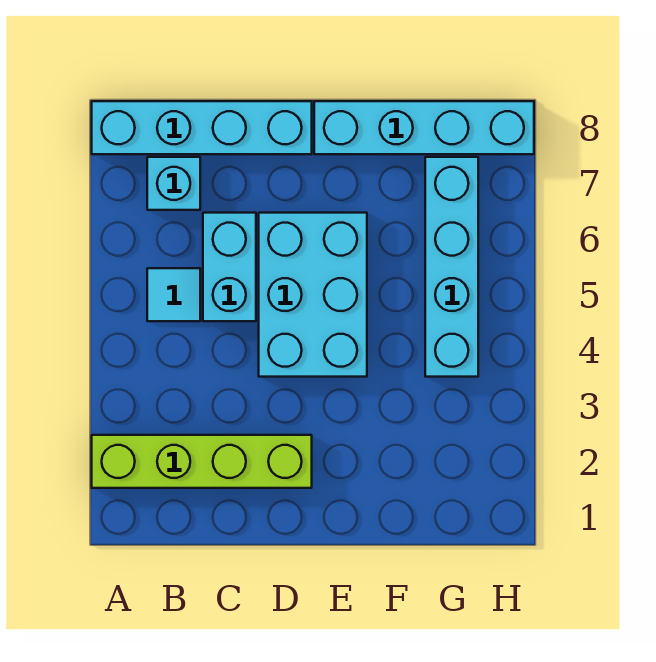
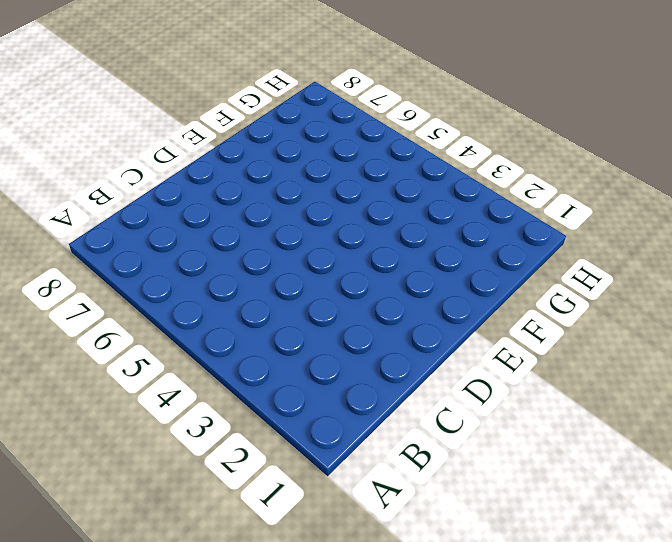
none -> lime 1x4 brick [92,435,312,488]
none -> cyan 1x4 brick [92,101,312,154]

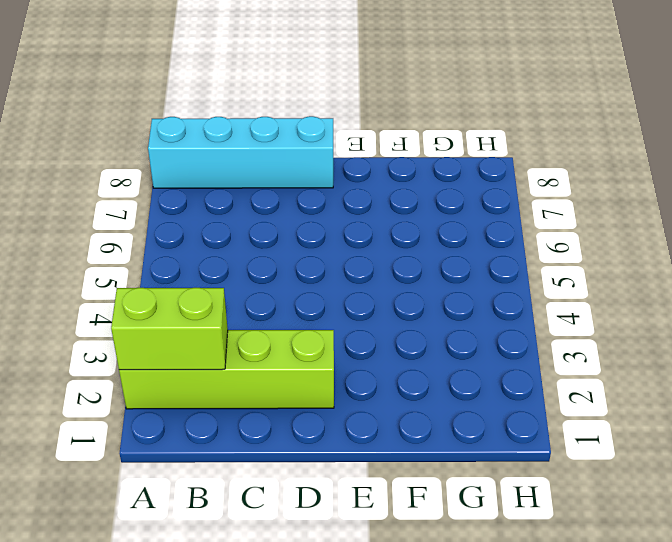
lime 1x2 brick [111,288,228,370] -> none
none -> cyan 1x1 tile [147,268,200,321]
none -> cyan 1x1 brick [147,157,200,210]

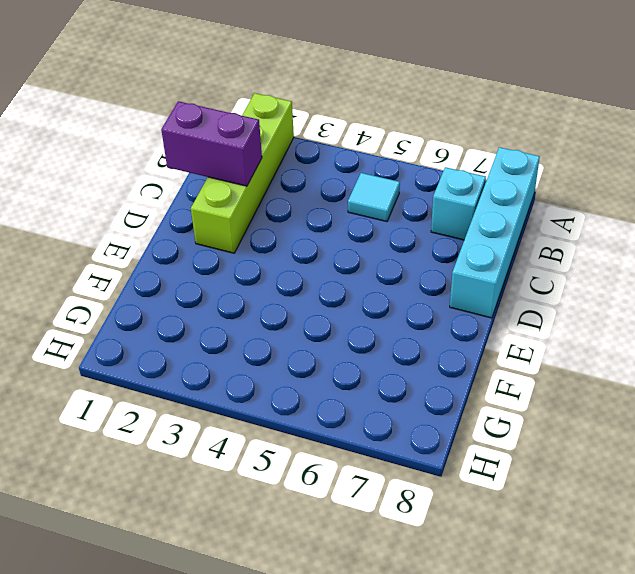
purple 1x2 brick [161,101,262,186] -> none
none -> cyan 1x2 brick [203,213,256,321]
none -> cyan 2x3 brick [259,213,367,377]

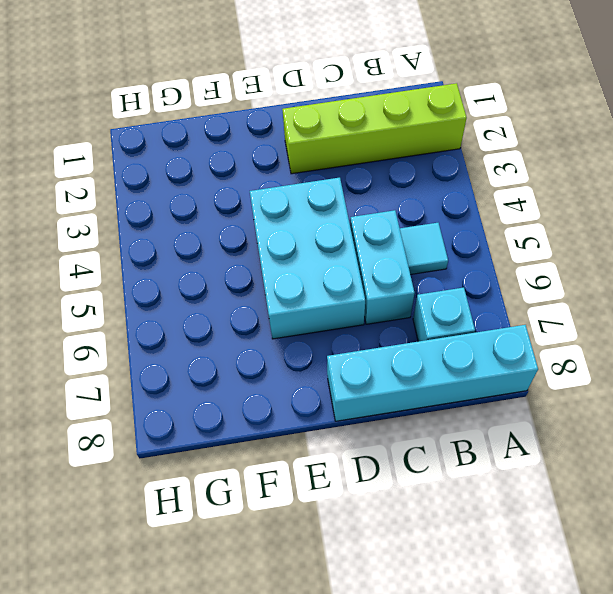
none -> cyan 1x4 brick [314,101,534,154]
none -> cyan 1x4 brick [425,157,478,377]

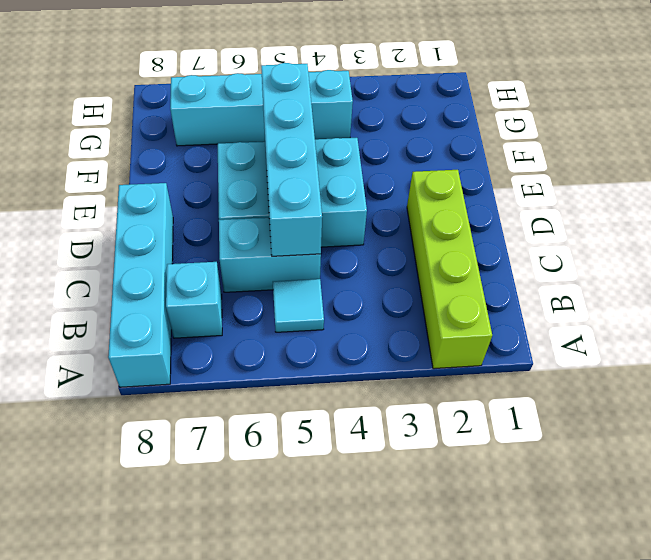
cyan 1x4 brick [261,63,322,256] -> cyan 1x4 brick moved to [314,101,534,154]

